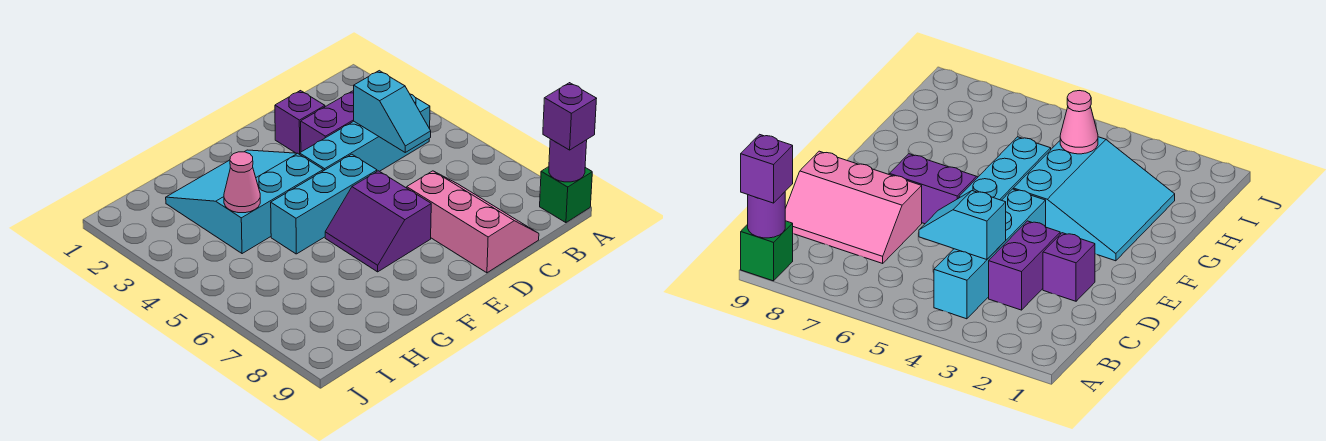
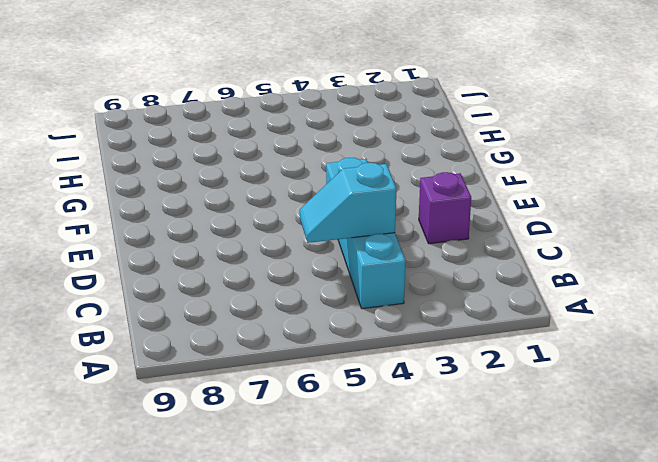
none -> green 1x1 brick [540,167,592,223]
none -> purple 1x2 brick [301,91,354,152]
none -> pink 2x3 slope [407,171,539,273]

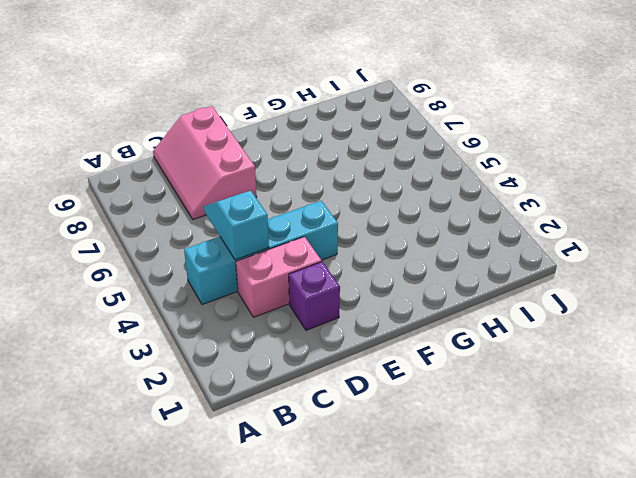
pink 1x2 brick [236,237,322,317] -> purple 1x2 brick [301,91,354,152]
none -> green 1x1 brick [540,167,592,223]
none -> cyan 1x3 brick [271,154,377,254]
none -> purple 2x2 slope [325,171,431,272]

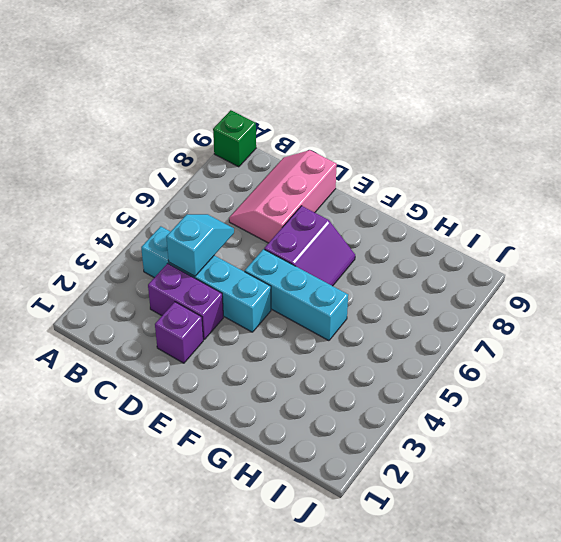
none -> cyan 3x3 slope [166,150,323,254]
none -> purple 1x1 round brick [549,139,587,182]
none -> pink 1x1 cone [224,152,260,213]

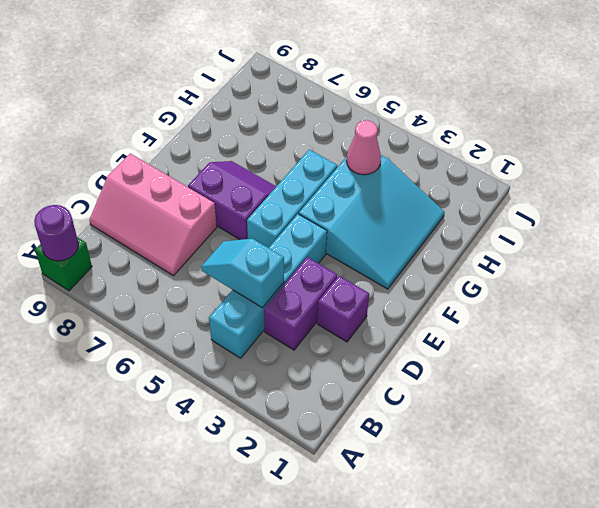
none -> purple 1x1 brick [543,83,597,150]

